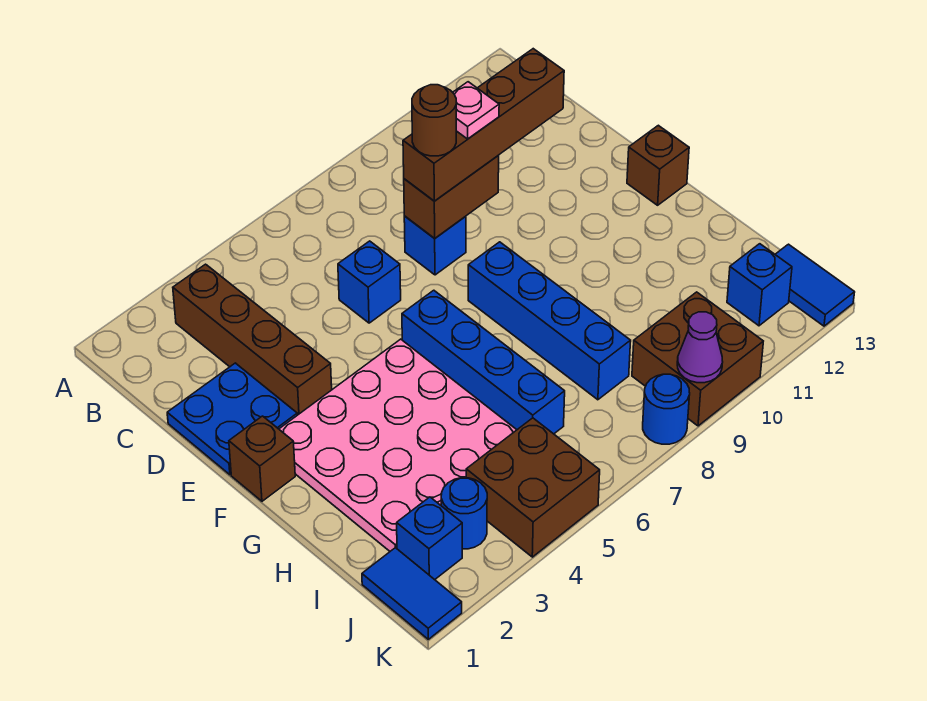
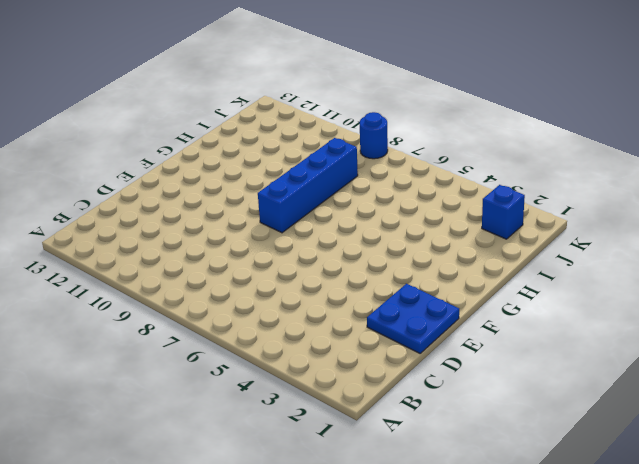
none -> brown 1x4 brick [173,264,332,415]
none -> blue 1x1 brick [338,241,401,323]
none -> blue 1x1 brick [404,216,466,275]

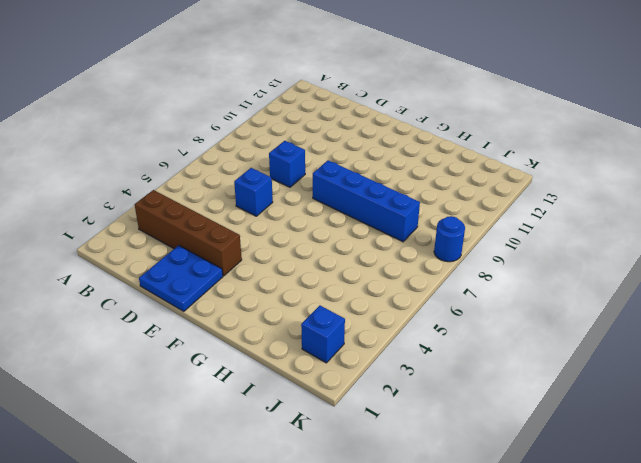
none -> brown 1x1 brick [229,416,295,501]
none -> pink 4x4 plate [279,339,516,551]
none -> blue 1x4 brick [402,290,565,434]

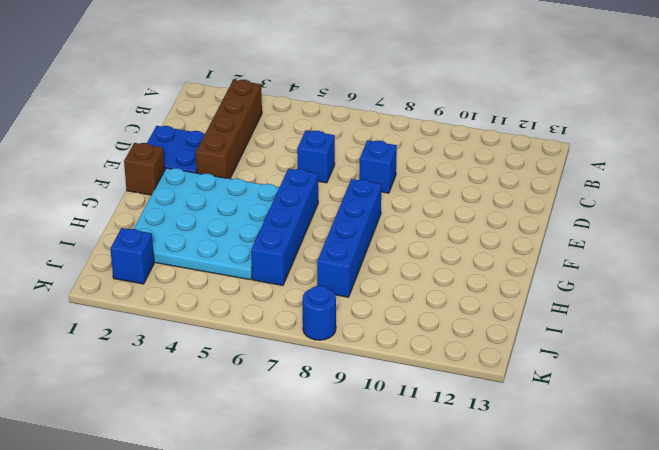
cyan 4x4 plate [134,168,280,280] -> pink 4x4 plate [279,339,516,551]
none -> brown 1x1 brick [627,125,689,205]
none -> blue 1x2 tile [362,548,462,639]
none -> blue 1x1 round brick [441,478,487,549]

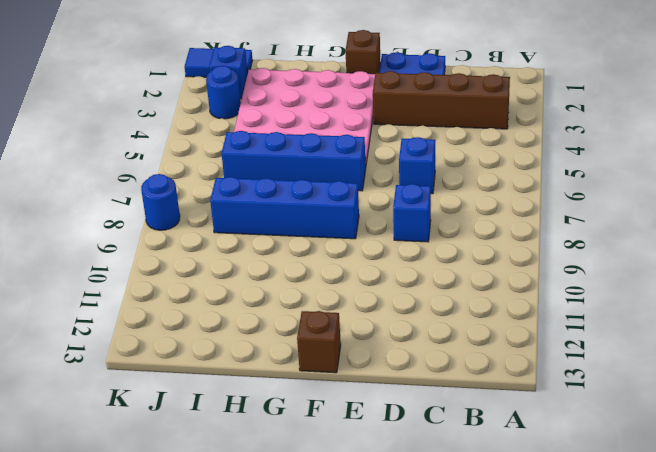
none -> brown 2x2 brick [466,418,600,557]
none -> brown 2x2 brick [632,292,763,426]
none -> blue 1x1 brick [727,244,792,326]

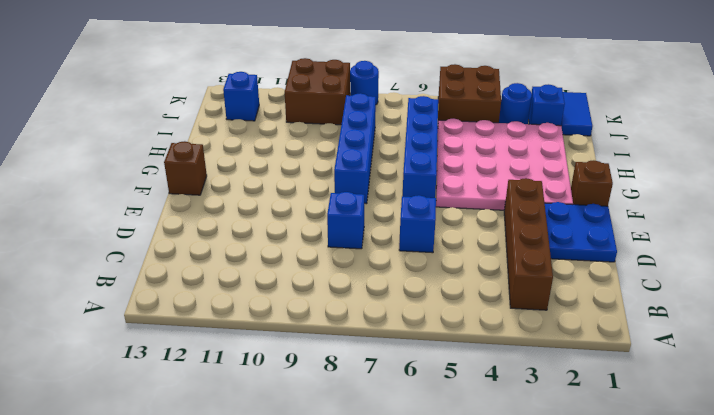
none -> blue 1x2 tile [775,244,855,326]
none -> brown 1x2 brick [404,156,499,238]
none -> purple 1x1 cone [677,312,723,383]

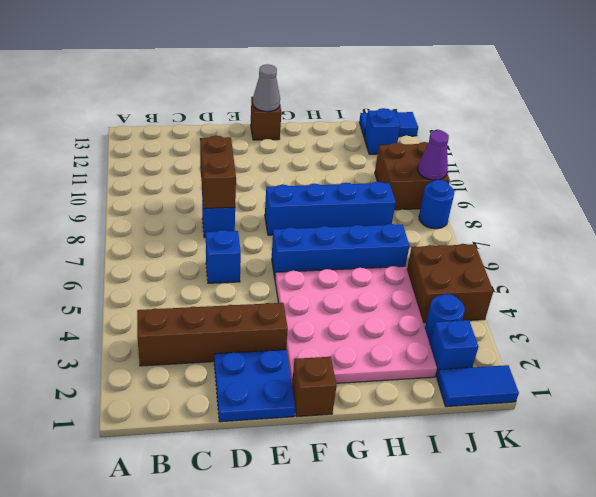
grey 1x1 cone [253,64,280,112] -> none
none -> brown 1x4 brick [403,49,564,201]
none -> brown 1x1 round brick [412,85,456,156]
none -> pink 1x1 plate [453,82,499,139]

